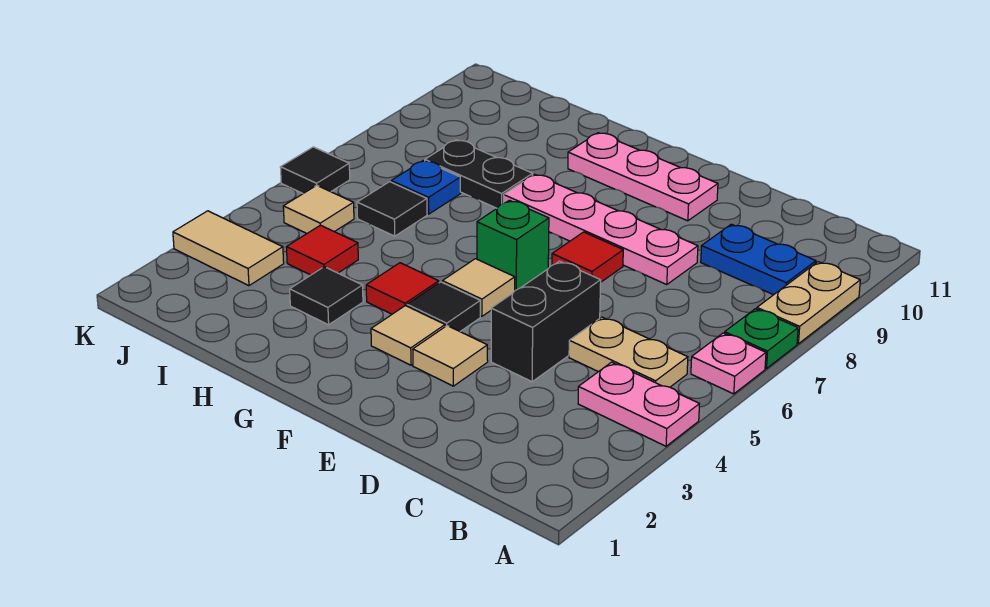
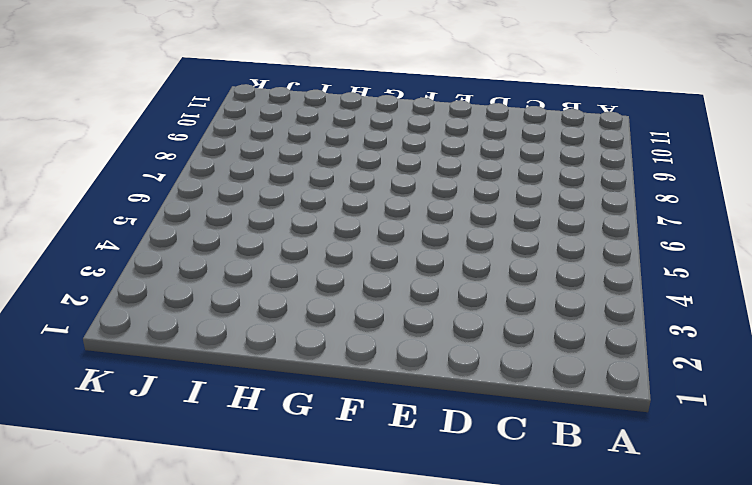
none -> pink 1x2 plate [578,362,699,446]
none -> pink 1x1 plate [691,333,766,394]
none -> green 1x1 plate [725,309,798,369]

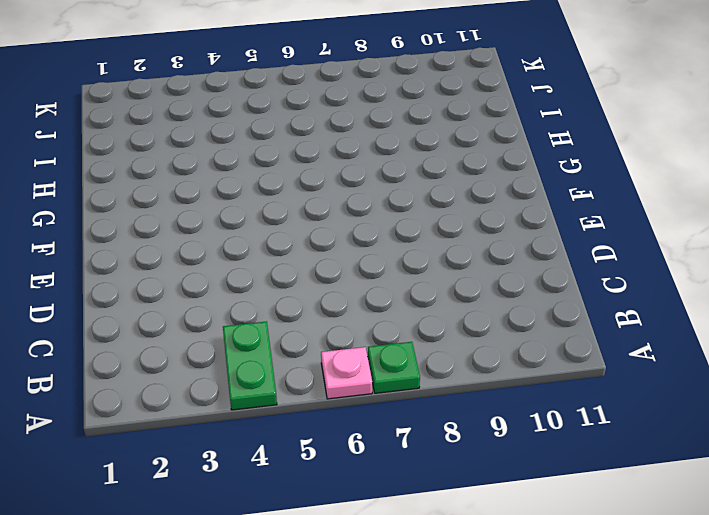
green 1x2 plate [223,321,277,410] -> pink 1x2 plate [578,362,699,446]
none -> tan 1x2 plate [757,262,860,344]
none -> tan 1x2 plate [569,317,688,387]
none -> blue 1x2 plate [701,224,816,295]

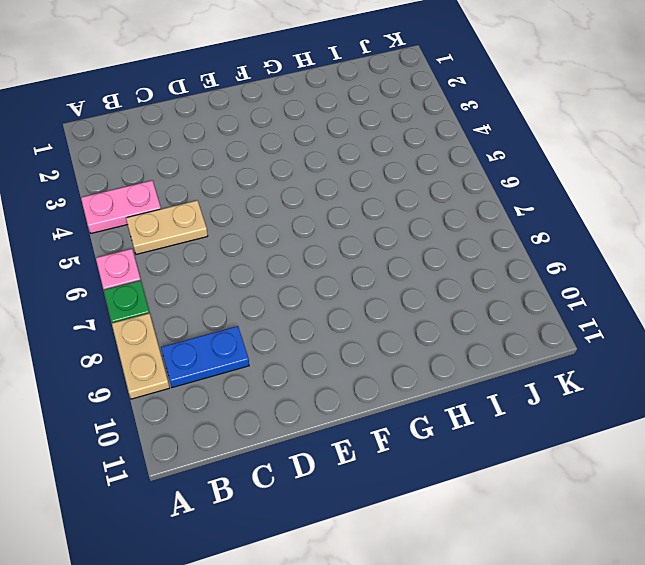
none -> black 1x2 brick [491,261,601,382]
none -> pink 1x4 plate [504,174,698,285]
none -> tan 1x1 tile [413,326,488,386]

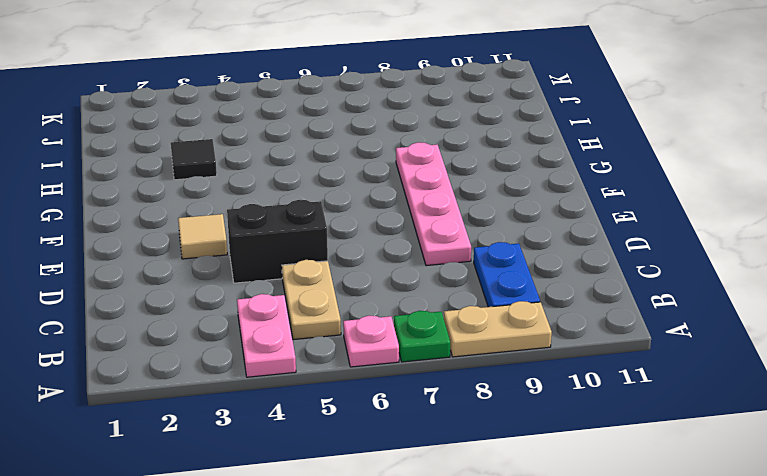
none -> red 1x1 tile [552,232,623,282]
none -> pink 1x3 plate [568,133,718,221]
none -> tan 1x1 tile [371,306,445,365]

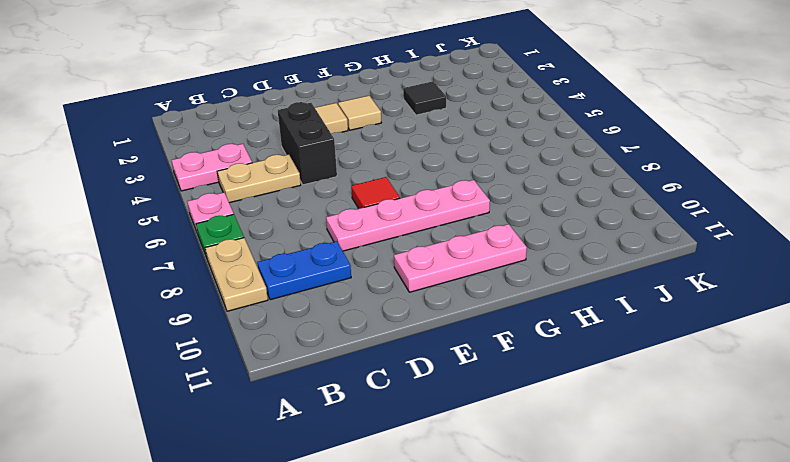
none -> black 1x1 tile [407,282,480,331]
none -> tan 1x1 tile [442,259,515,316]
none -> green 1x1 brick [477,200,549,290]

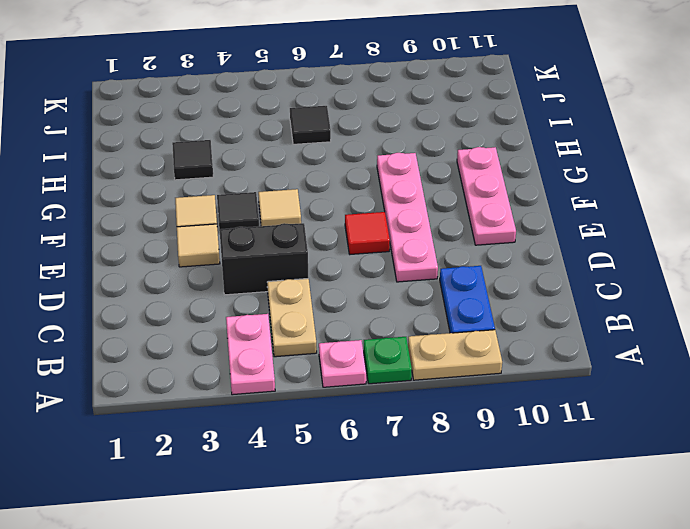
none -> green 1x1 brick [477,200,549,290]
none -> red 1x1 tile [366,263,439,314]
none -> black 1x2 plate [425,140,533,208]

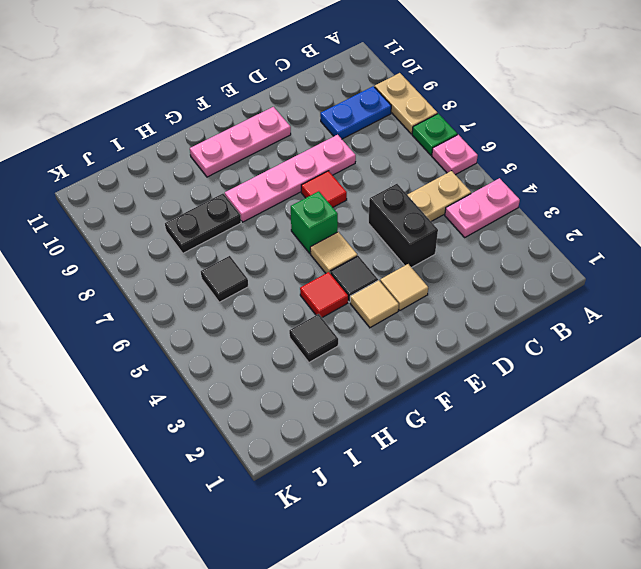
none -> red 1x1 tile [286,225,358,275]
none -> blue 1x1 plate [391,161,461,214]
none -> tan 1x2 tile [173,211,284,286]

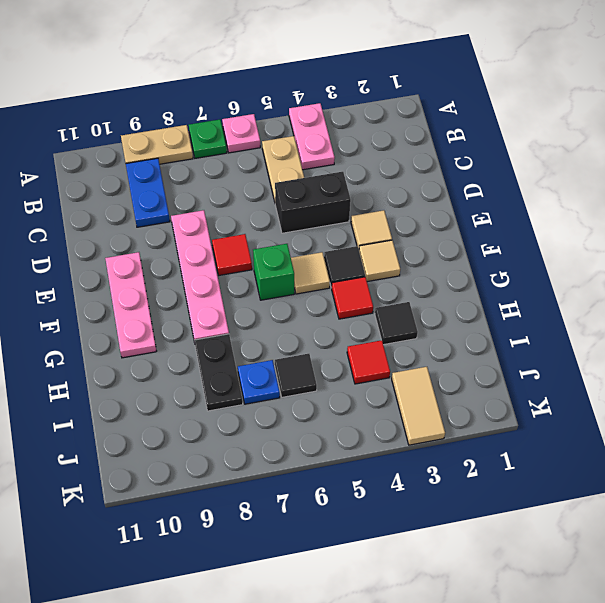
none -> tan 1x1 tile [283,185,354,233]
none -> black 1x1 tile [280,147,350,193]

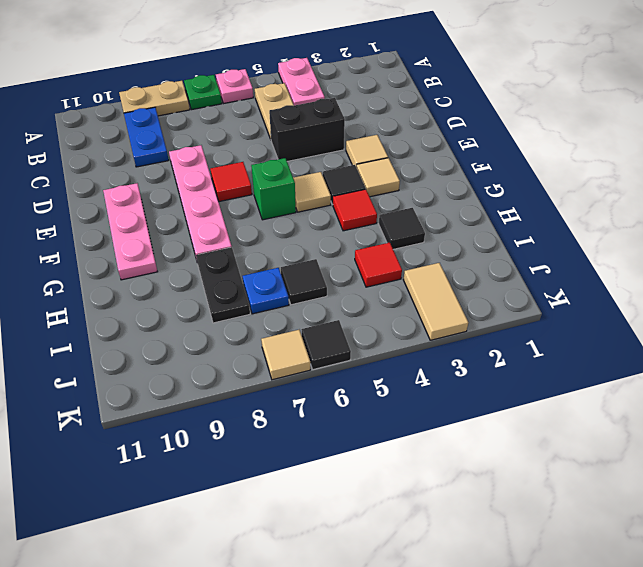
tan 1x1 tile [261,330,310,380] -> tan 1x1 tile moved to [283,185,354,233]

